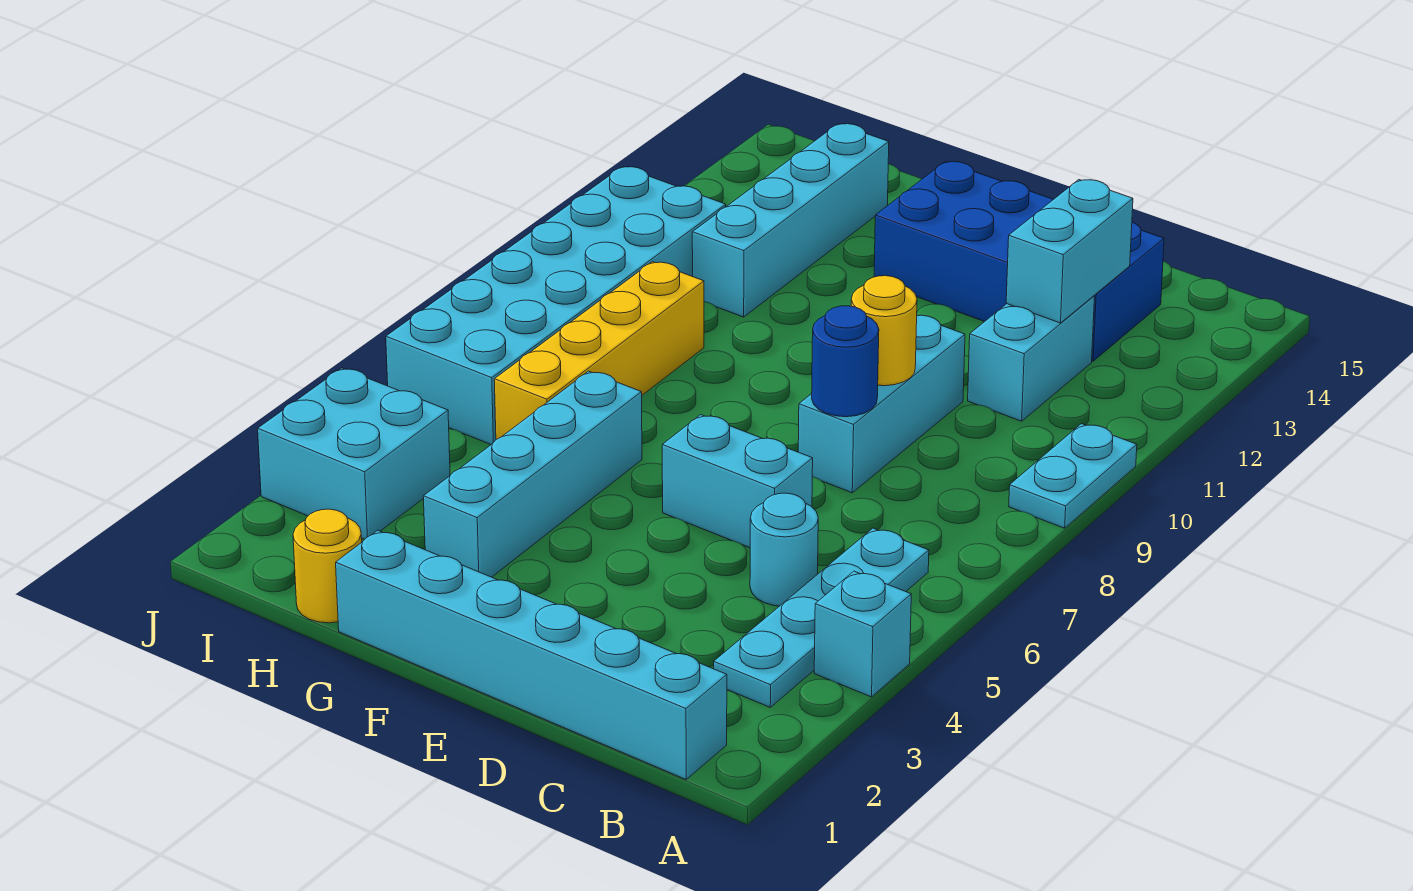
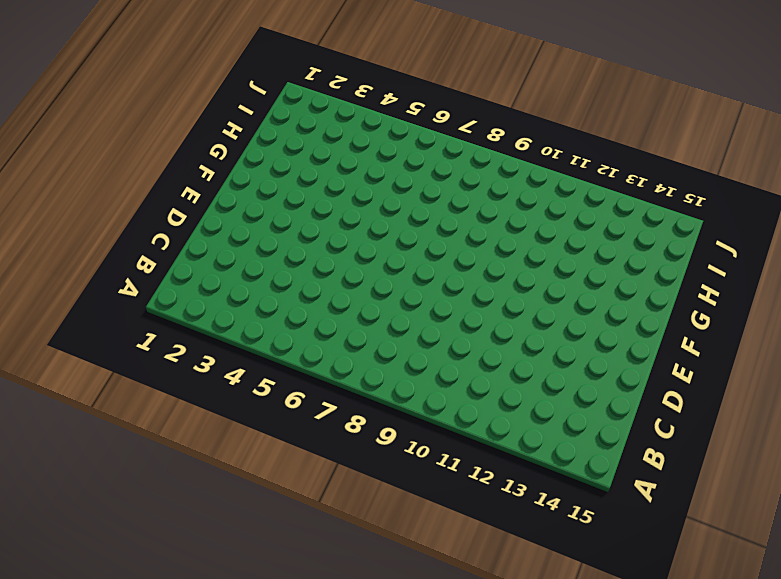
none -> cyan 1x1 brick [814,571,911,697]
none -> cyan 1x2 plate [1009,424,1137,528]
none -> cyan 1x6 brick [336,530,727,779]

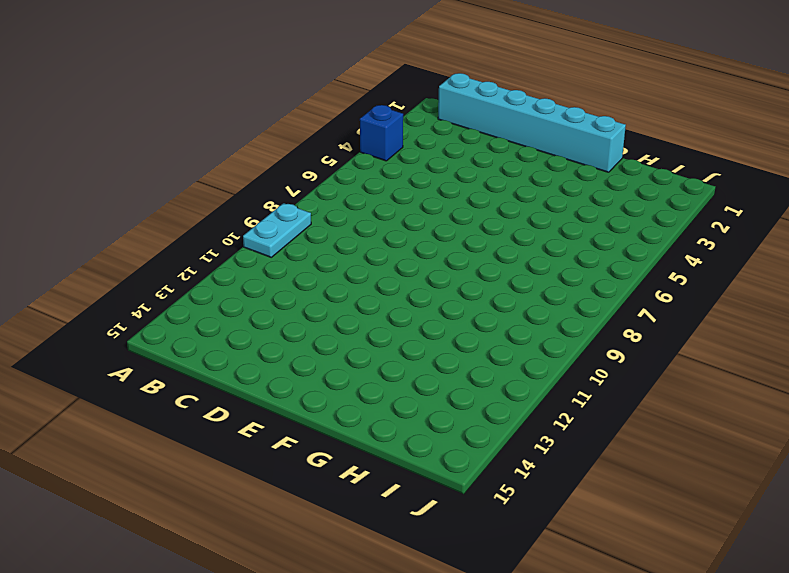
blue 1x1 brick [360,105,403,161] -> cyan 1x1 brick [814,571,911,697]
none -> cyan 1x4 plate [714,528,929,707]
none -> cyan 1x1 round brick [750,493,818,606]
none -> cyan 1x2 brick [968,296,1095,421]

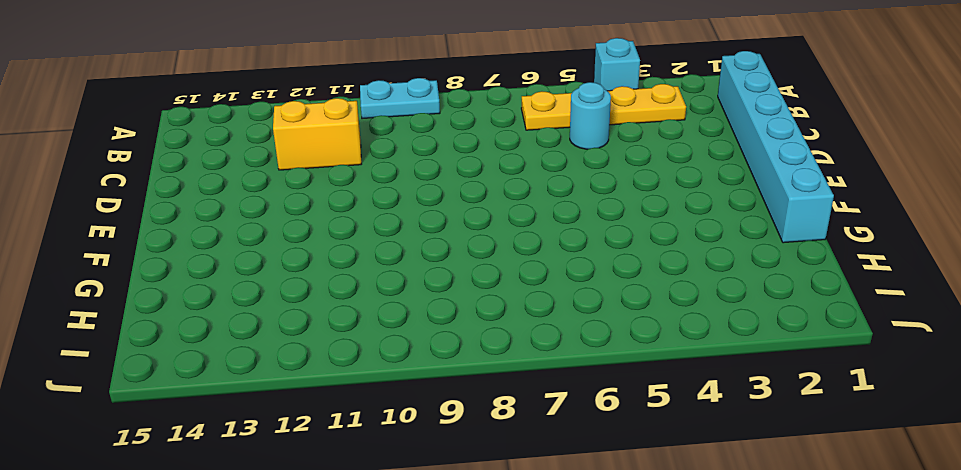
yellow 1x4 plate [521,84,686,130] -> cyan 1x4 plate [714,528,929,707]
yellow 1x2 brick [273,98,361,170] -> cyan 1x2 brick [968,296,1095,421]
none -> blue 2x4 brick [874,161,1164,361]
none -> cyan 1x2 brick [662,415,813,548]
none -> cyan 1x3 brick [798,315,965,493]

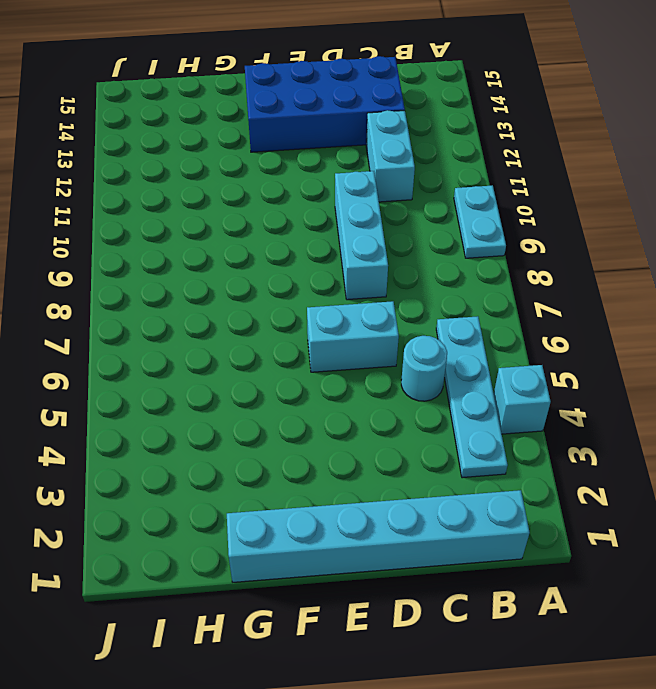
none -> cyan 1x4 brick [423,371,642,577]
none -> yellow 1x1 round brick [293,509,362,623]
none -> yellow 1x4 brick [494,262,704,440]

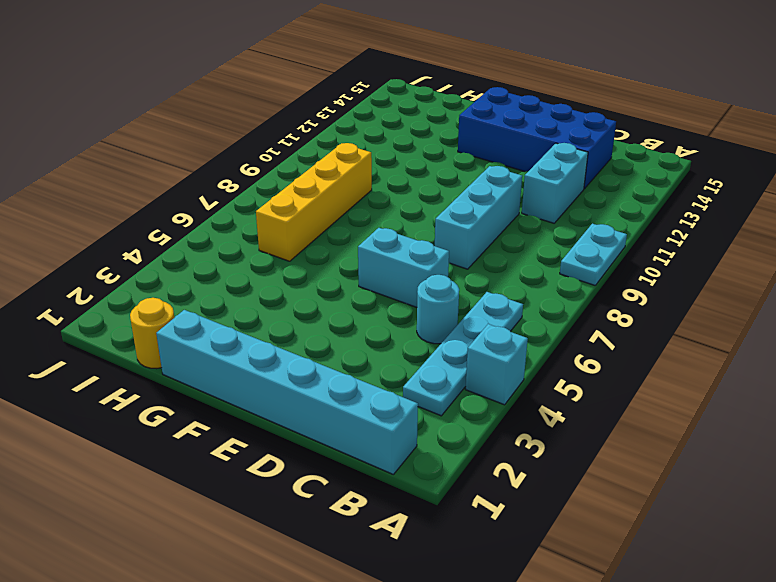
none -> cyan 1x4 brick [423,371,642,577]
none -> cyan 1x4 brick [692,124,889,317]
none -> cyan 2x2 brick [258,368,450,539]

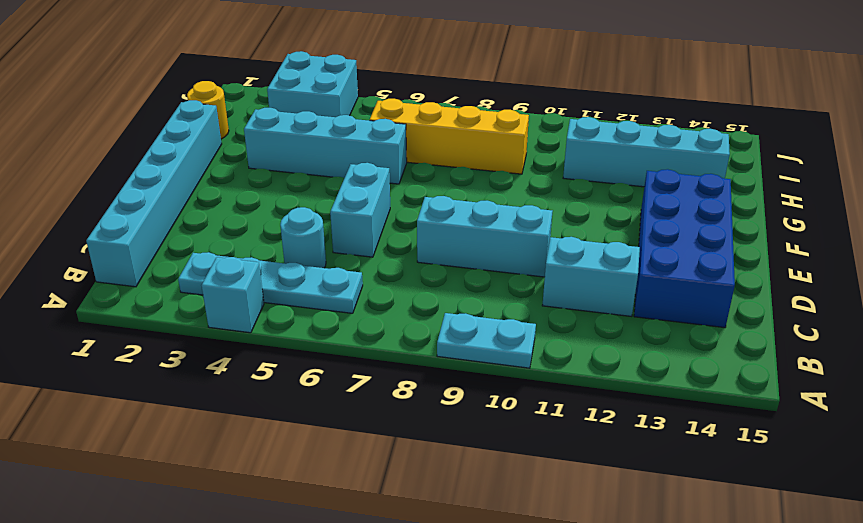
none -> cyan 2x6 brick [386,167,726,444]
none -> cyan 1x2 brick [1006,180,1133,323]
none -> blue 1x1 round brick [812,306,879,417]

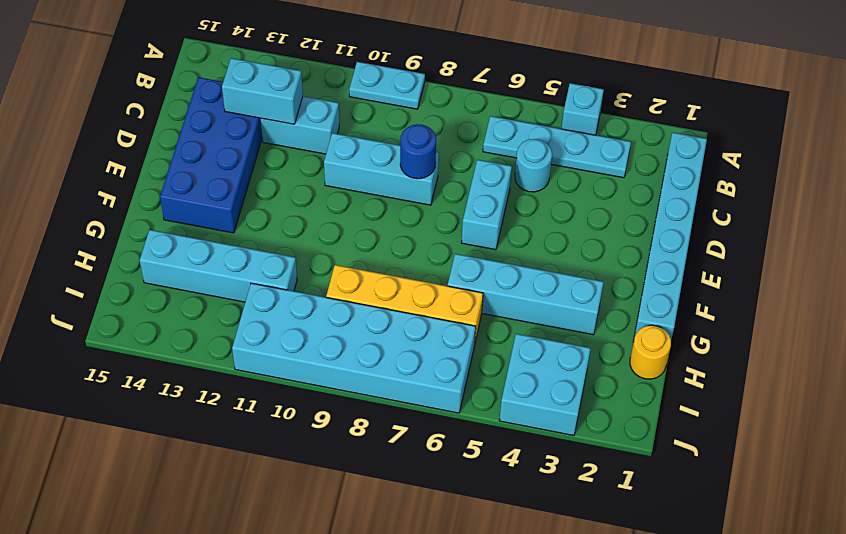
none -> yellow 1x1 round brick [851,276,917,386]

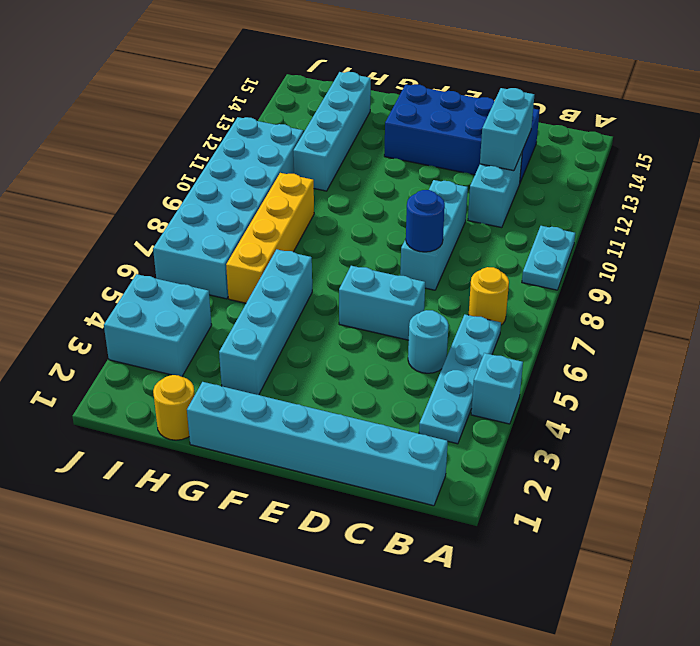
yellow 1x1 round brick [469,267,509,325] -> yellow 1x1 round brick moved to [851,276,917,386]

